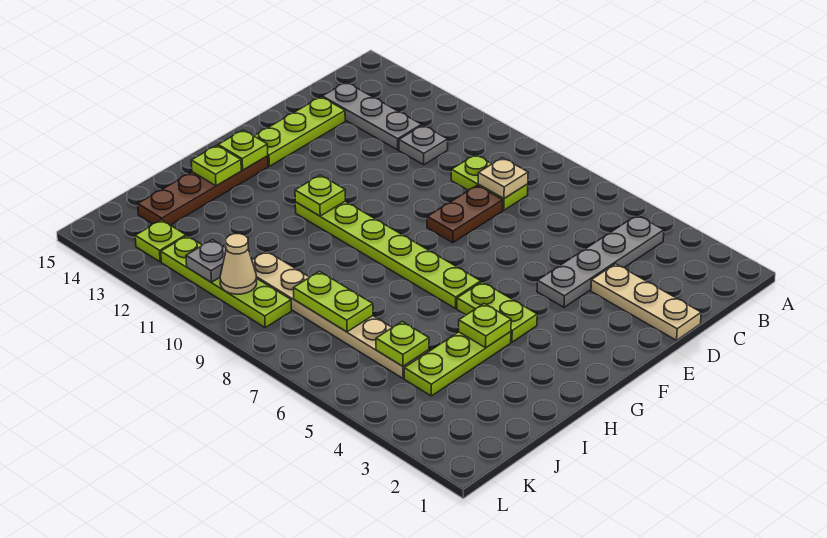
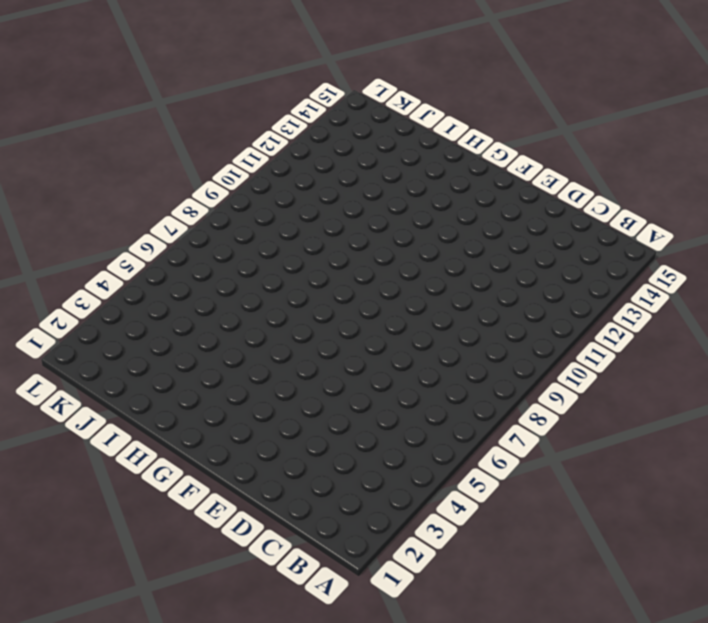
none -> grey 1x4 plate [537,215,664,307]
none -> lime 1x2 plate [451,155,528,210]
none -> grey 1x1 plate [399,125,448,165]

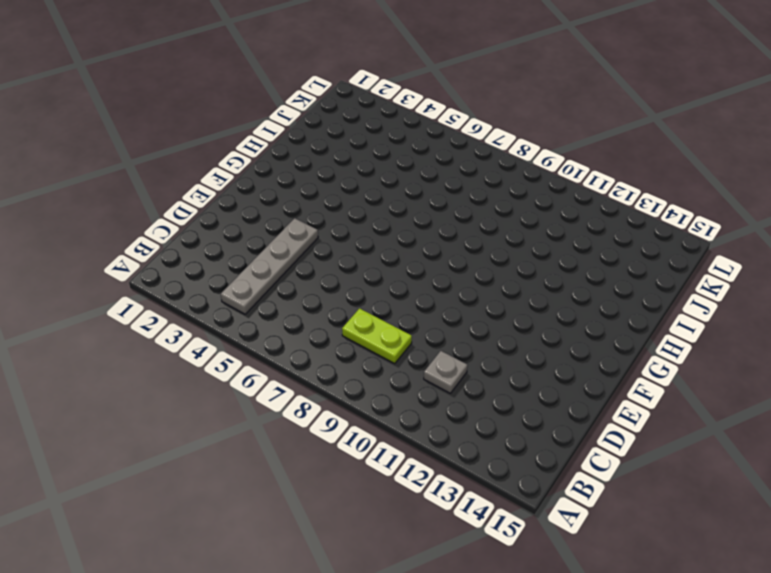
none -> grey 1x3 plate [322,82,422,150]
none -> tan 1x3 plate [591,264,701,340]
none -> brown 1x2 plate [427,185,503,243]

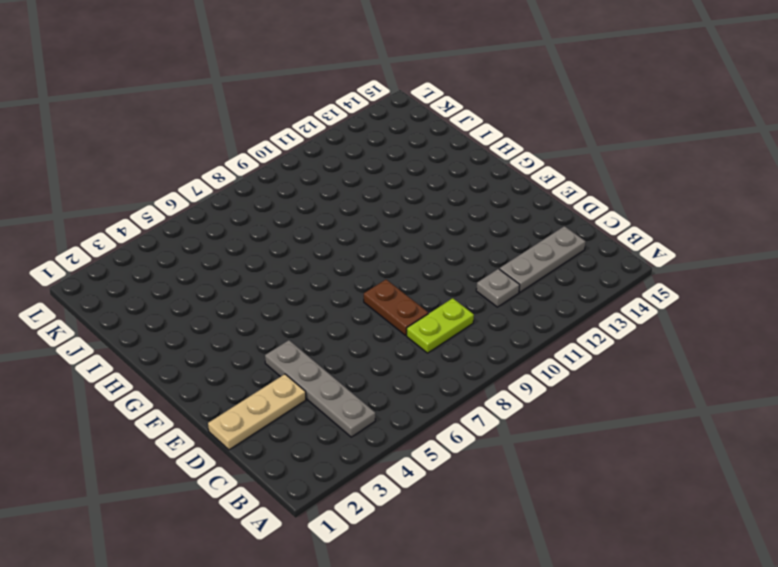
none -> lime 1x3 plate [254,97,345,166]
none -> lime 1x2 plate [457,282,537,342]
none -> lime 1x6 plate [295,201,481,309]

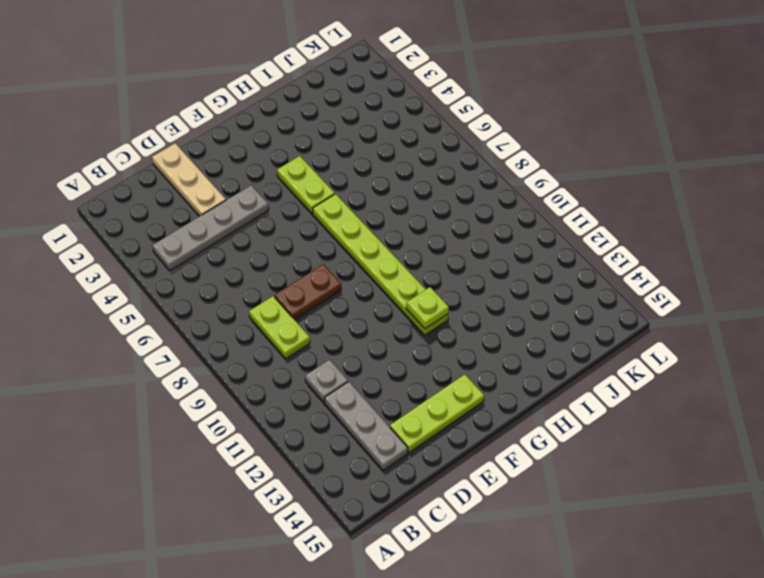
none -> brown 1x4 plate [138,156,268,225]
none -> lime 1x3 plate [404,332,511,396]
none -> tan 1x6 plate [252,251,429,378]

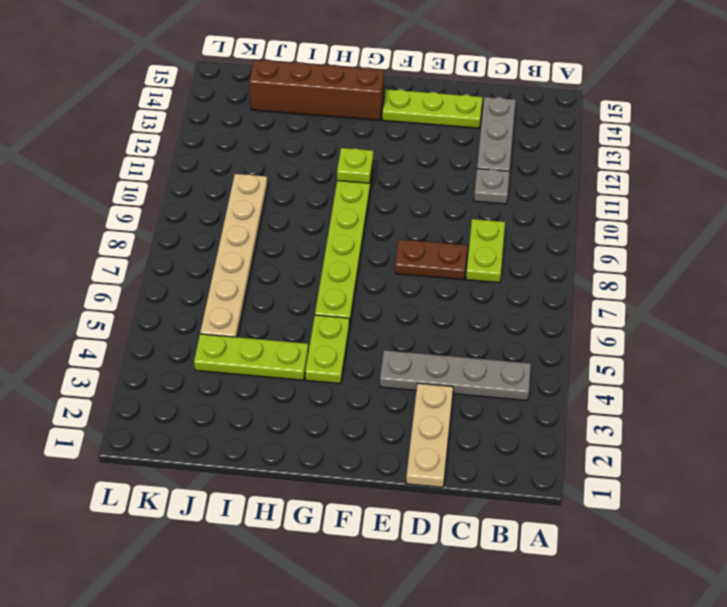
brown 1x4 brick [249,60,384,120] -> brown 1x4 plate [138,156,268,225]
none -> lime 1x4 plate [161,236,291,327]
none -> lime 1x1 plate [135,220,186,262]
none -> tan 1x1 plate [478,158,528,198]

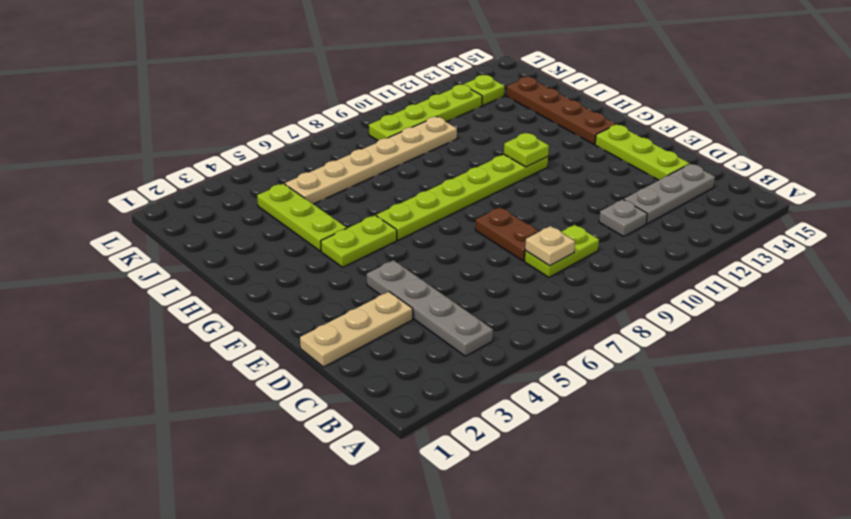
none -> lime 1x1 plate [218,130,268,170]
none -> lime 1x1 plate [459,304,511,348]
none -> lime 1x1 plate [191,145,241,186]

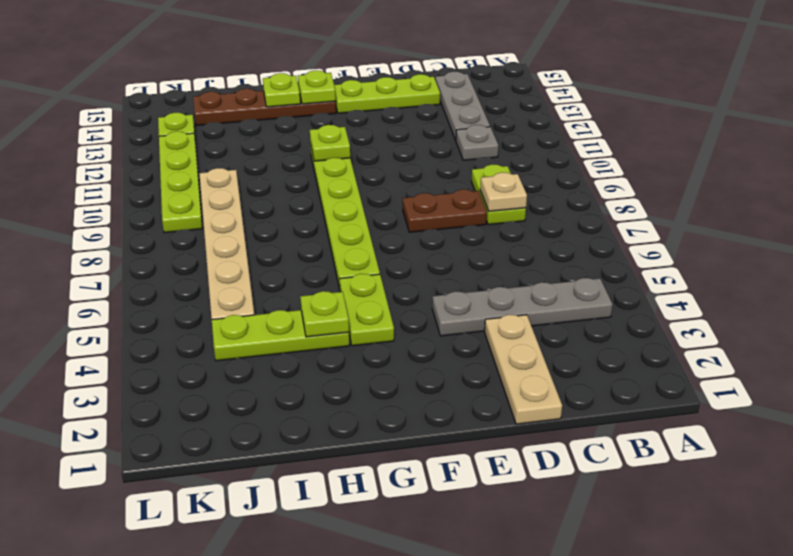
none -> lime 1x1 plate [376,322,429,366]
none -> lime 1x2 plate [293,271,373,332]
none -> tan 1x1 cone [220,234,257,294]

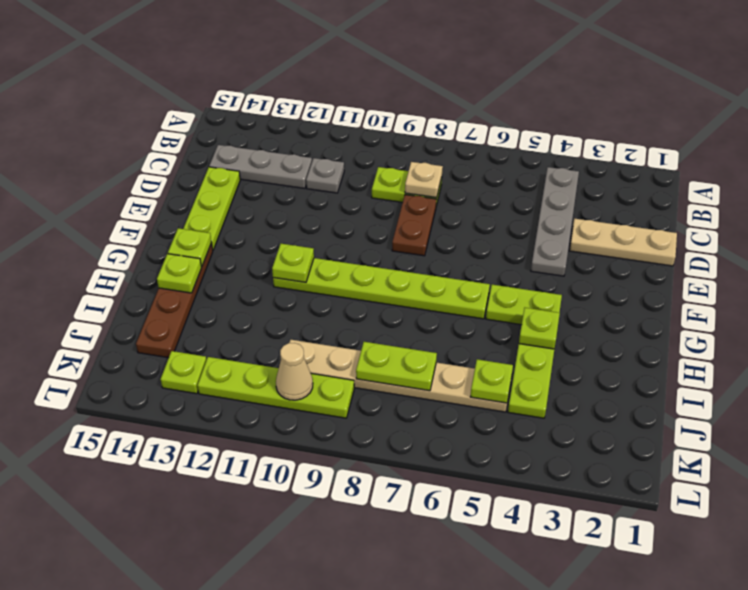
none -> grey 1x1 plate [186,240,226,282]

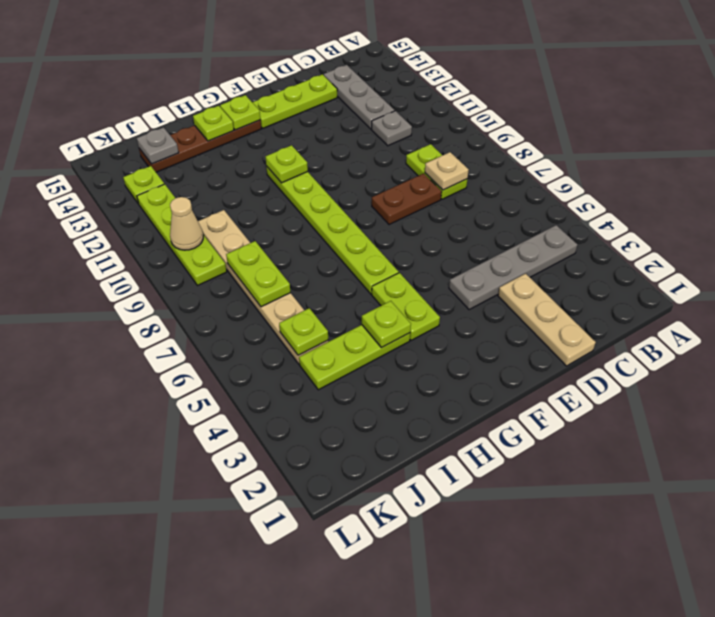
grey 1x1 plate [137,127,179,164] -> grey 1x1 plate moved to [186,240,226,282]

